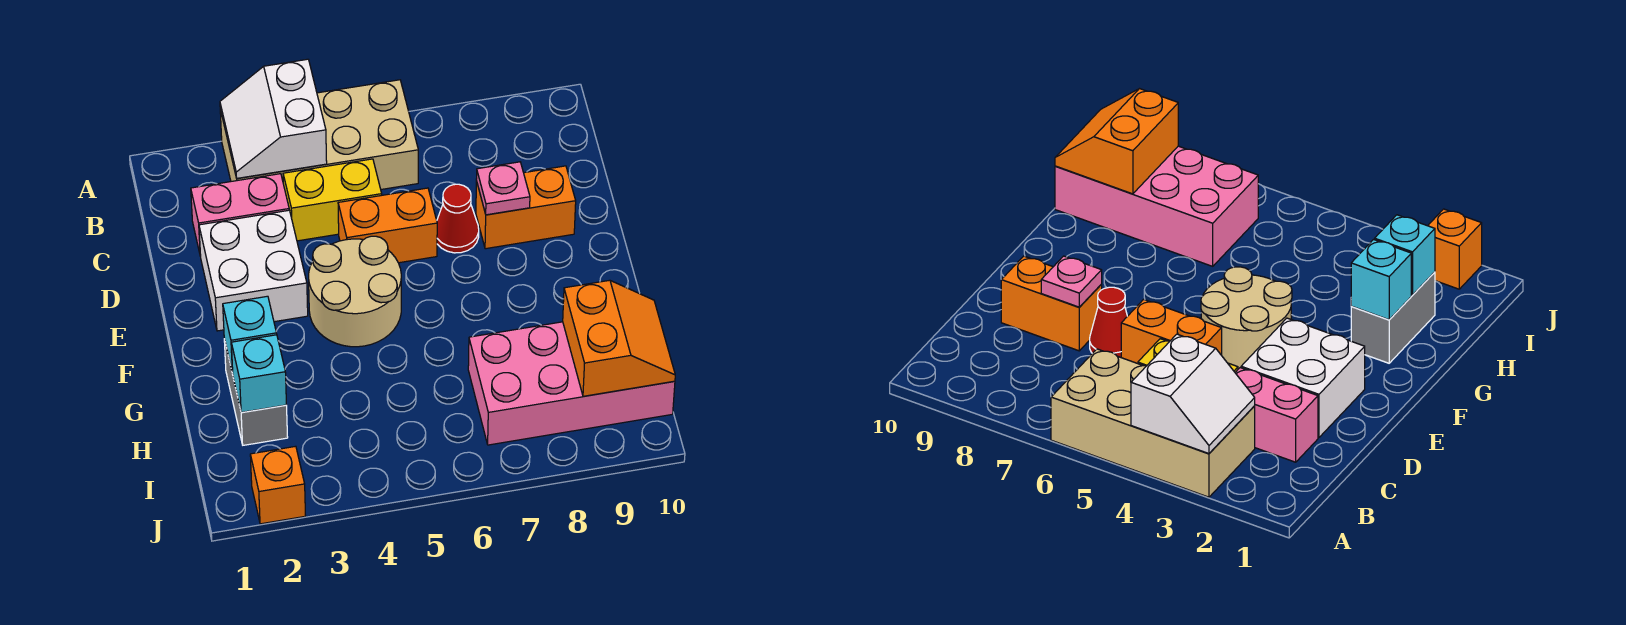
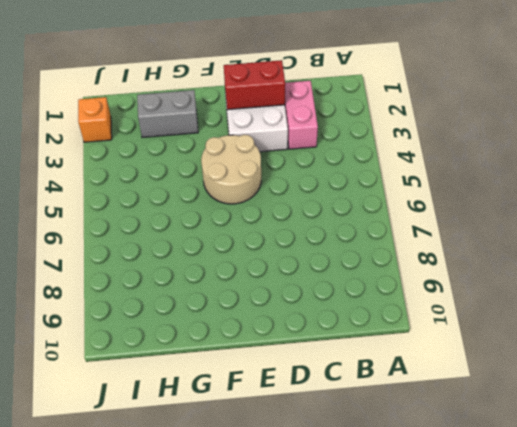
red 1x2 brick [224,60,285,110] -> none
none -> tan 2x4 brick [220,80,418,189]
none -> yellow 1x2 brick [283,159,382,241]
none -> orange 1x2 brick [338,188,437,263]

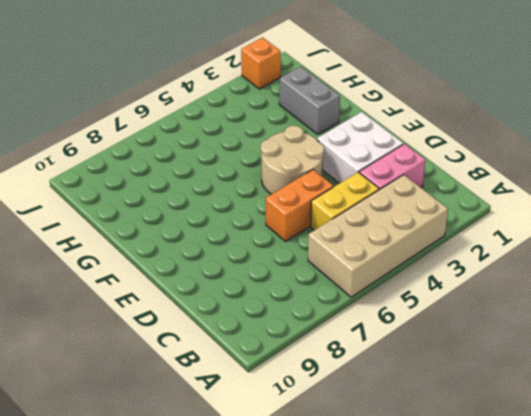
none -> red 1x1 cone [437,184,479,253]
none -> orange 1x2 brick [476,166,576,249]
none -> pink 2x4 brick [468,322,675,445]

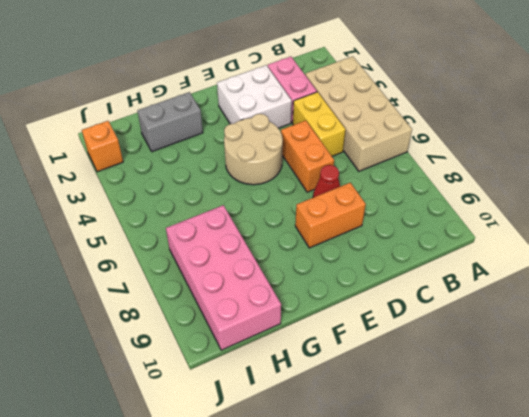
orange 1x2 brick [295,183,366,248] -> orange 1x2 brick turned to [476,166,576,249]
none -> white 2x2 slope [220,59,327,178]
none -> pink 1x1 plate [476,162,530,215]
none -> cyan 1x1 brick [223,296,277,373]

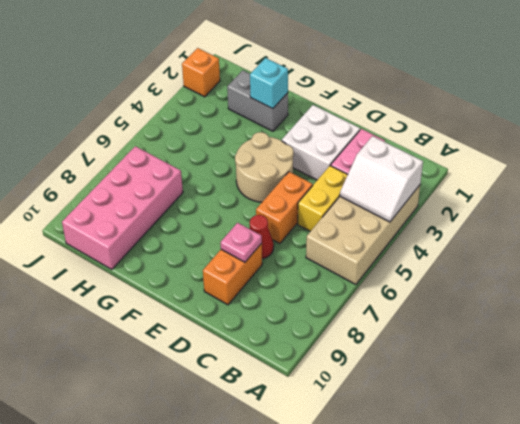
white 2x2 slope [340,136,423,222] -> white 2x2 slope turned to [220,59,327,178]
none -> cyan 1x1 brick [231,335,286,413]
none -> orange 2x2 slope [563,280,675,396]

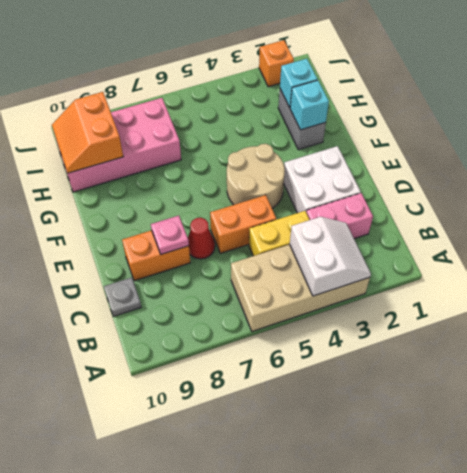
grey 1x1 plate [104,277,141,316] -> none

